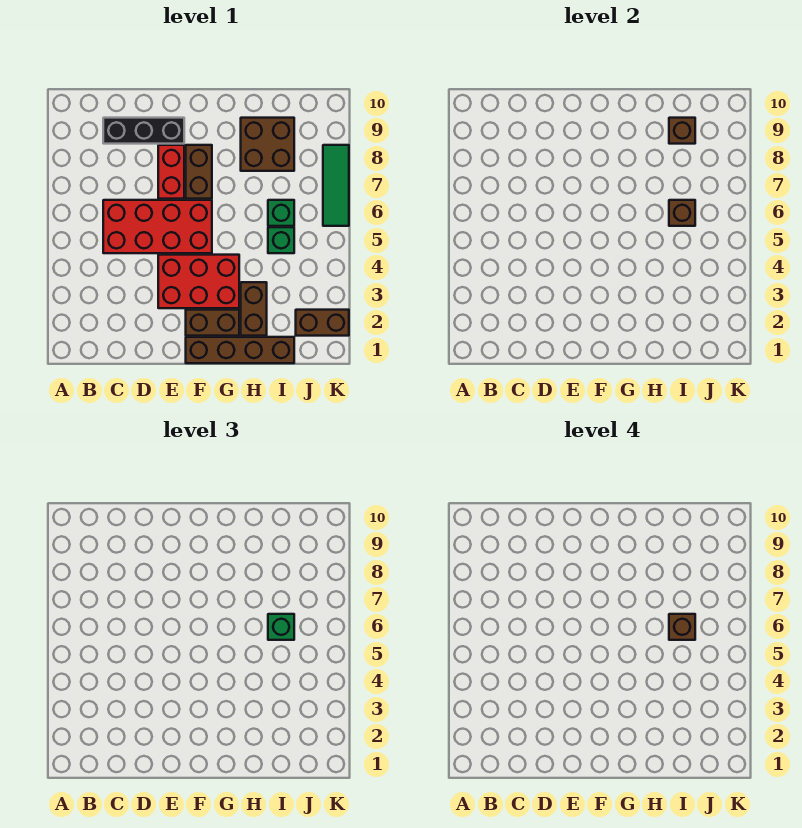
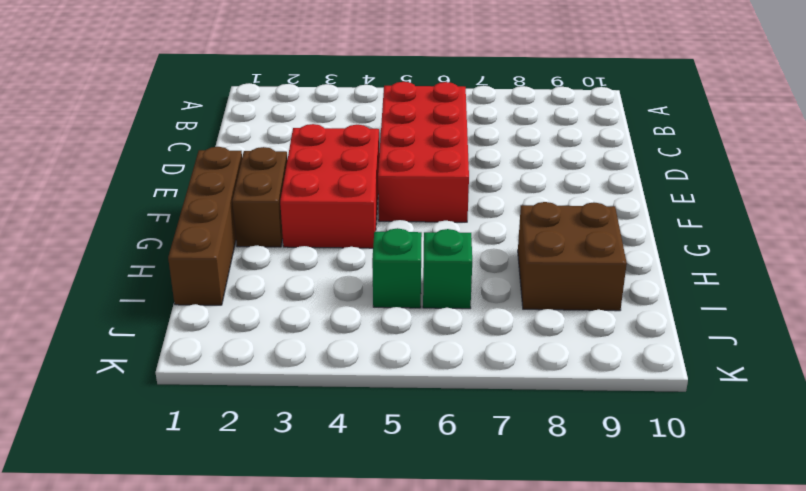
none -> black 1x3 brick [103,118,184,144]
none -> red 1x2 brick [158,145,184,199]
none -> brown 1x2 brick [186,145,212,199]

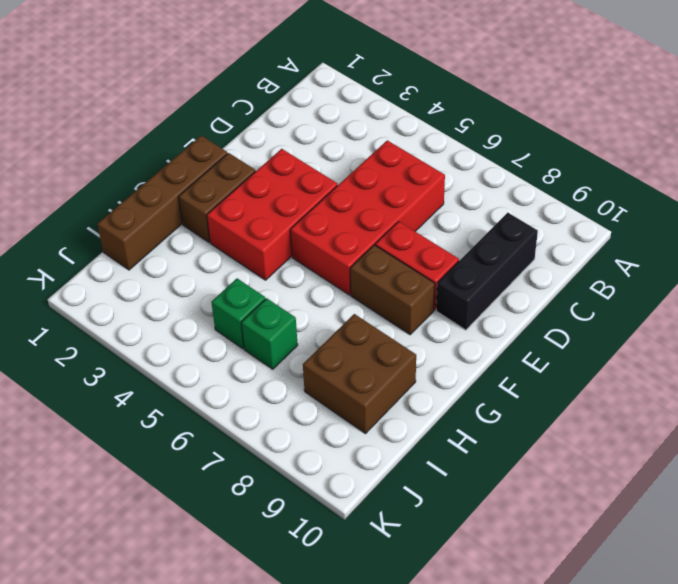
none -> brown 1x2 brick [241,282,267,336]
none -> brown 1x2 brick [296,310,349,336]
none -> green 1x3 tile [323,145,349,226]

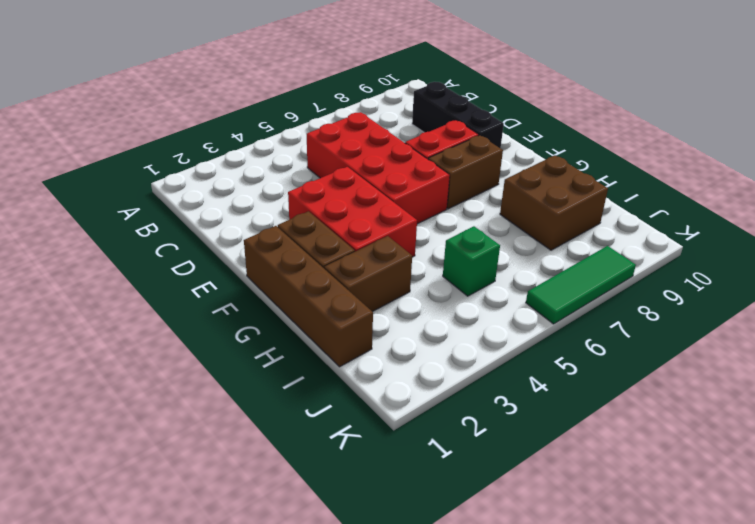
none -> green 1x1 brick [268,200,294,226]
none -> brown 1x2 brick [296,310,349,336]
none -> brown 1x1 brick [669,200,695,226]

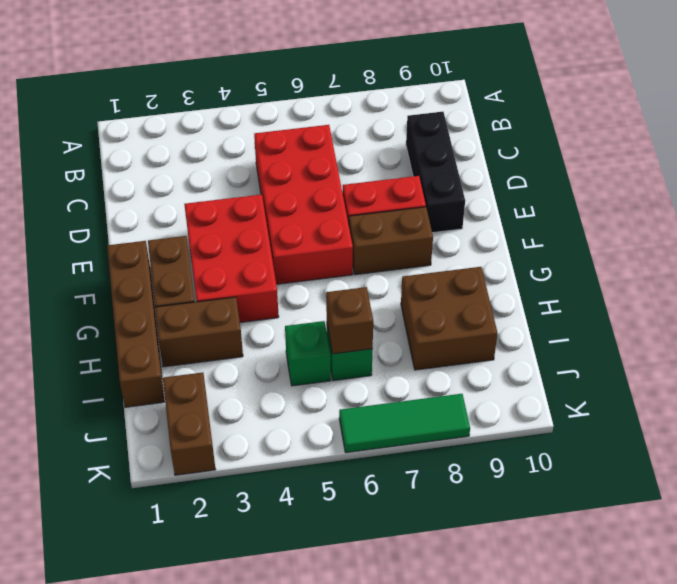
none -> brown 1x1 brick [669,118,695,144]
none -> green 1x1 brick [268,614,294,640]
none -> brown 1x1 brick [669,614,695,640]

